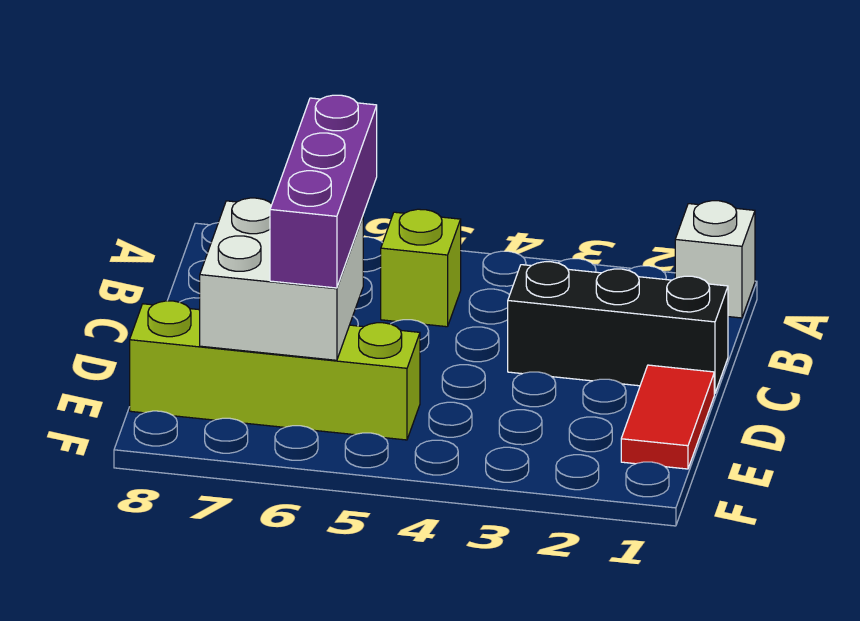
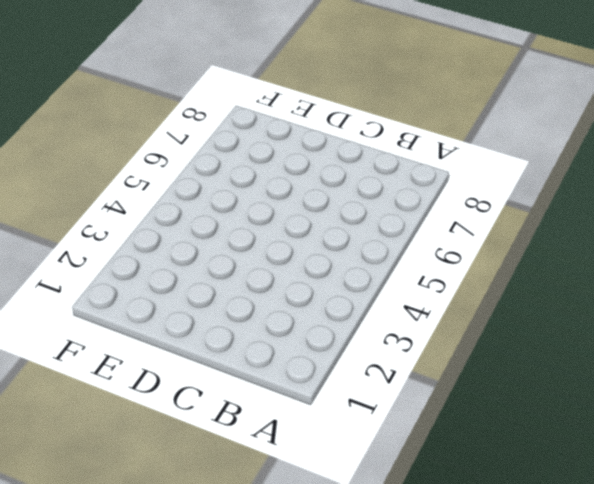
none -> white 1x1 brick [675,201,755,318]
none -> lime 1x1 brick [381,209,461,327]

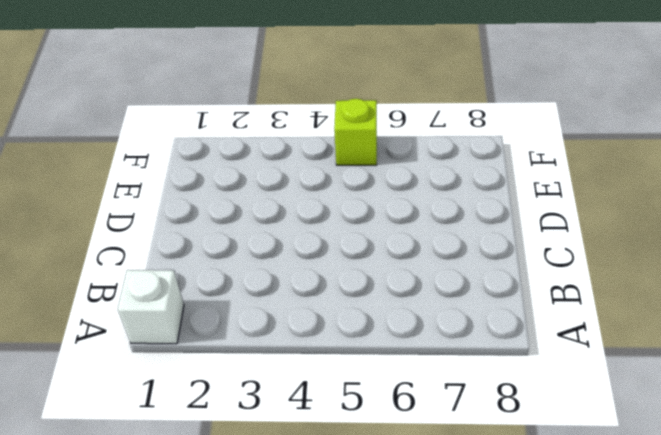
lime 1x1 brick [334,99,377,165] -> lime 1x1 brick moved to [381,209,461,327]
none -> black 1x3 brick [508,262,728,393]
none -> red 1x2 tile [621,365,714,469]

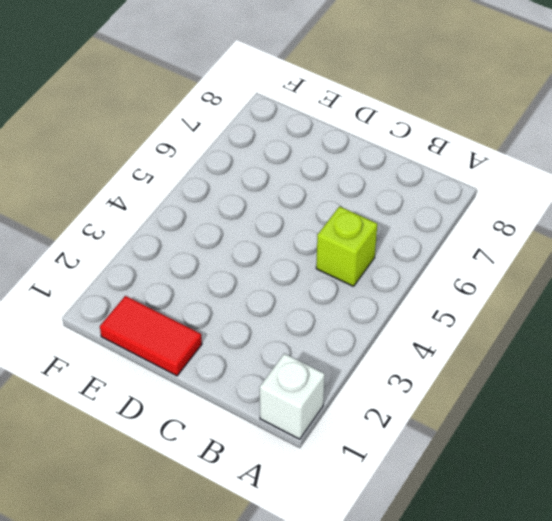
none -> black 1x3 brick [508,262,728,393]
none -> lime 1x4 brick [130,301,420,440]

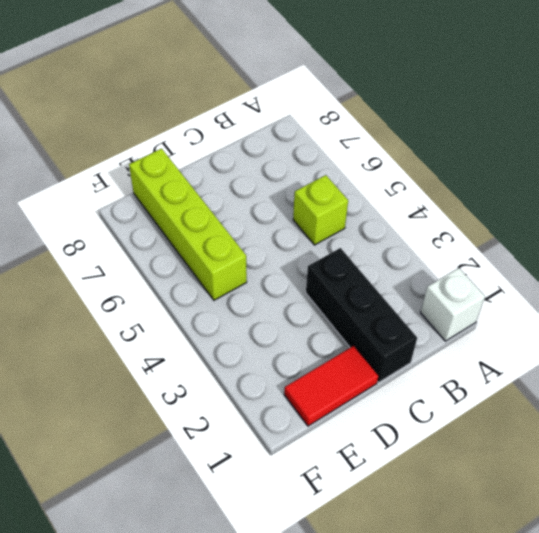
none -> white 2x2 brick [200,198,363,360]
none -> purple 1x3 brick [270,95,377,288]

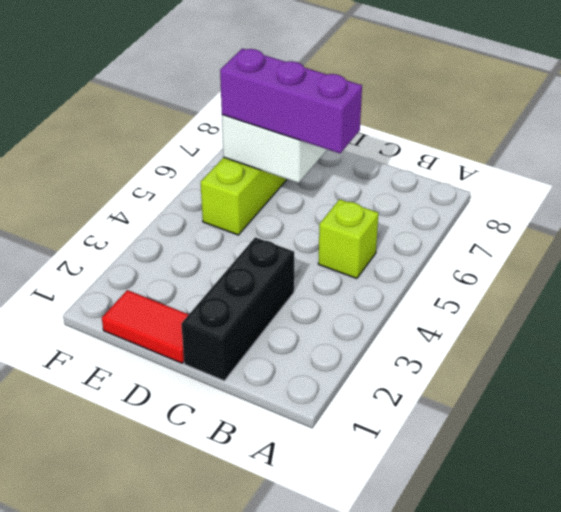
none -> white 1x1 brick [675,201,755,318]

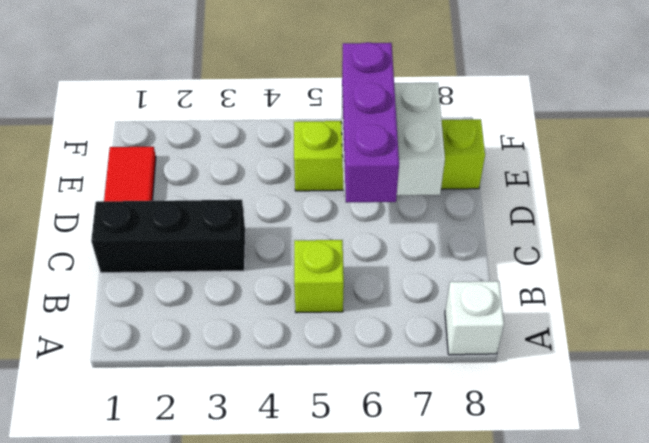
white 1x1 brick [445,281,504,355] -> white 1x1 brick moved to [675,201,755,318]

